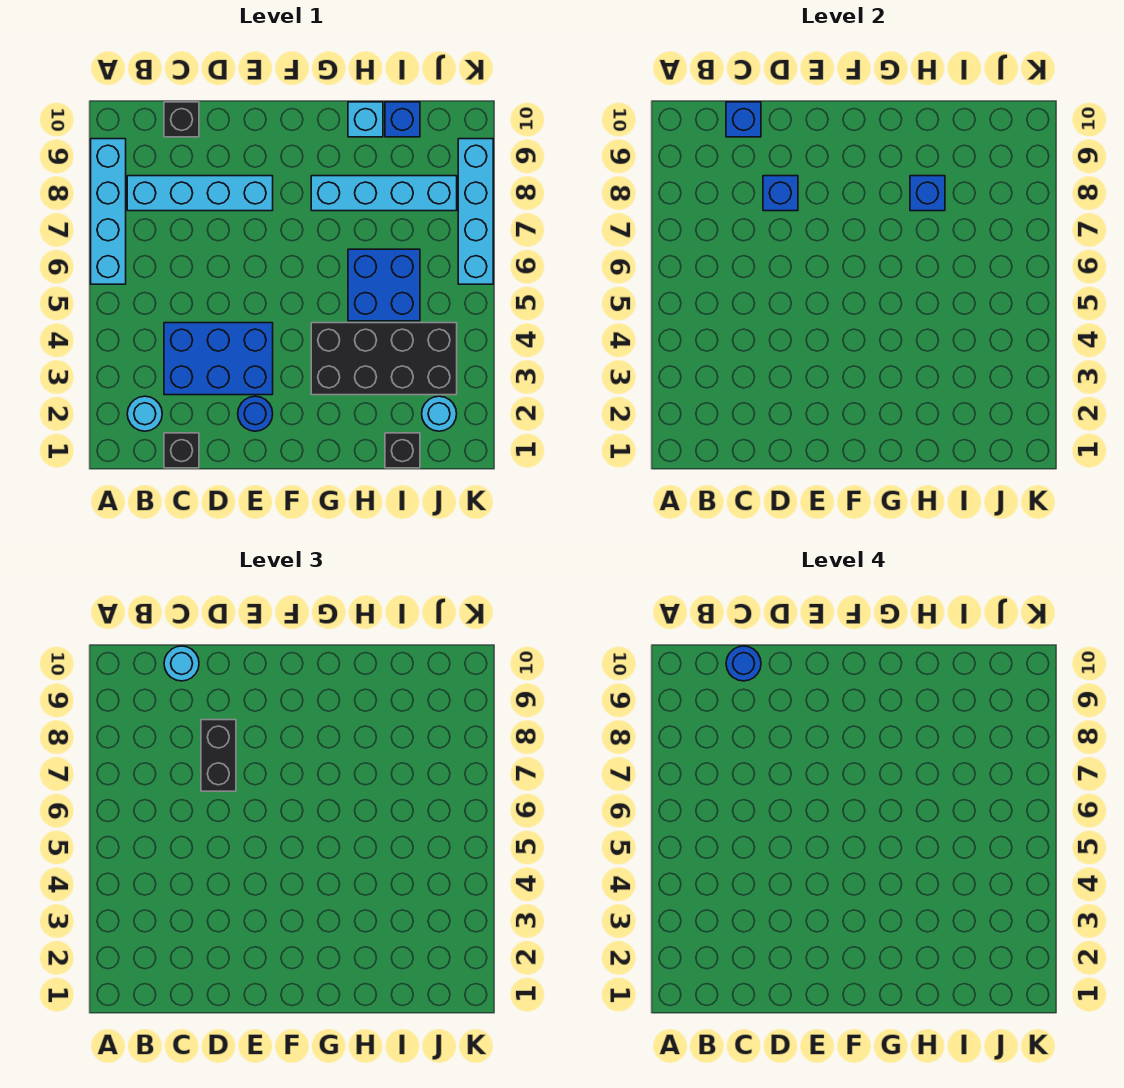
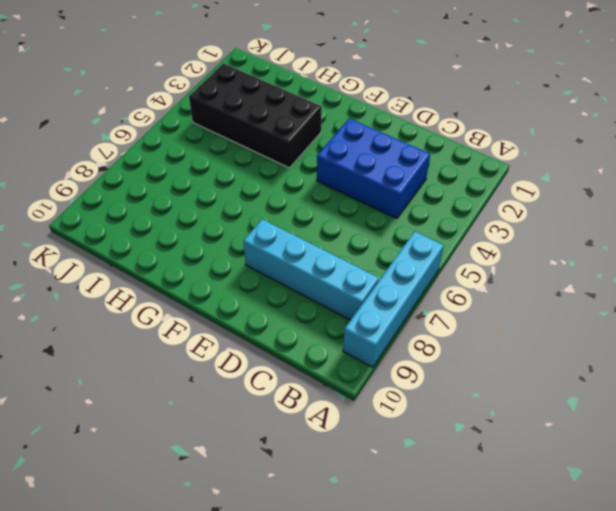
none -> cyan 1x1 round brick [127,396,162,431]
none -> black 1x1 brick [164,433,199,468]
none -> black 1x1 brick [164,102,199,137]

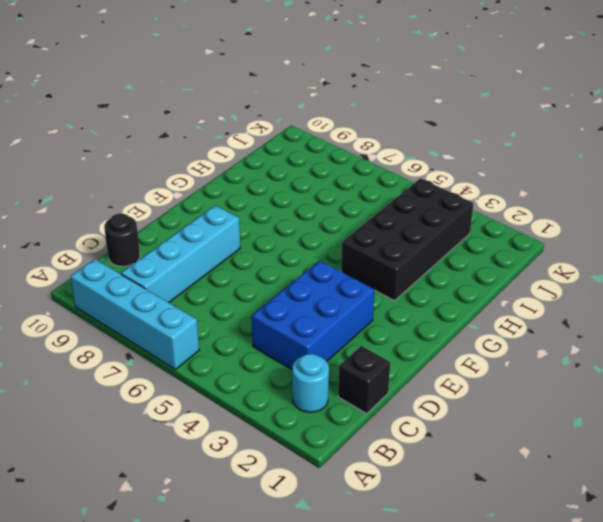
black 1x1 round brick [104,214,140,266] -> black 1x1 brick [164,102,199,137]
none -> blue 1x1 round brick [238,396,273,431]
none -> cyan 1x4 brick [311,176,457,211]
none -> blue 2x2 brick [348,249,420,321]

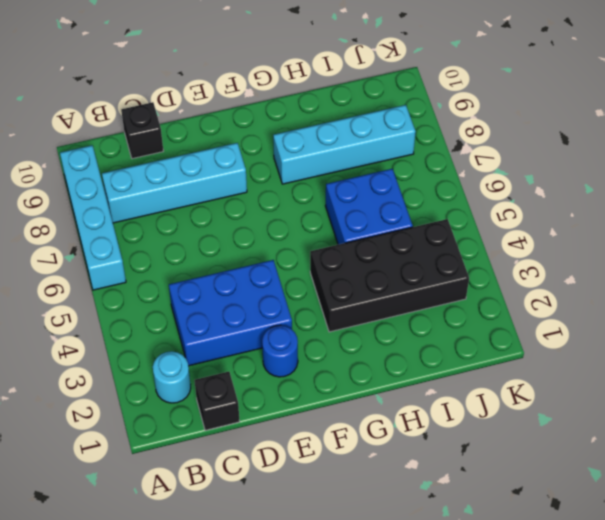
none -> cyan 1x1 brick [348,102,383,137]
none -> black 1x1 brick [385,433,420,468]
none -> blue 1x1 brick [385,102,420,137]

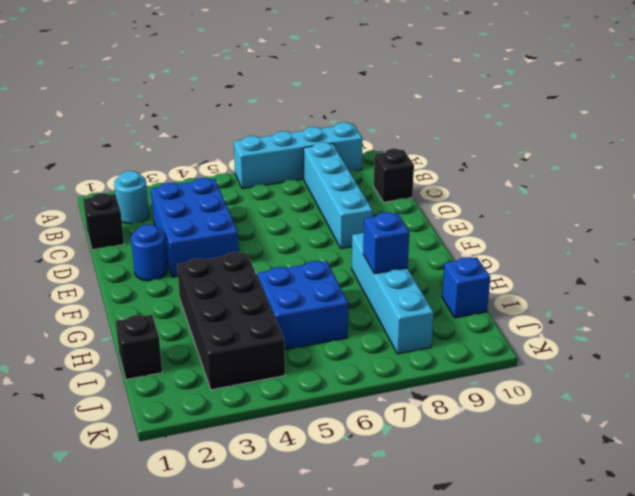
none -> cyan 1x1 brick [348,102,383,137]
none -> cyan 1x1 round brick [422,396,457,431]
none -> cyan 1x4 brick [458,139,493,284]

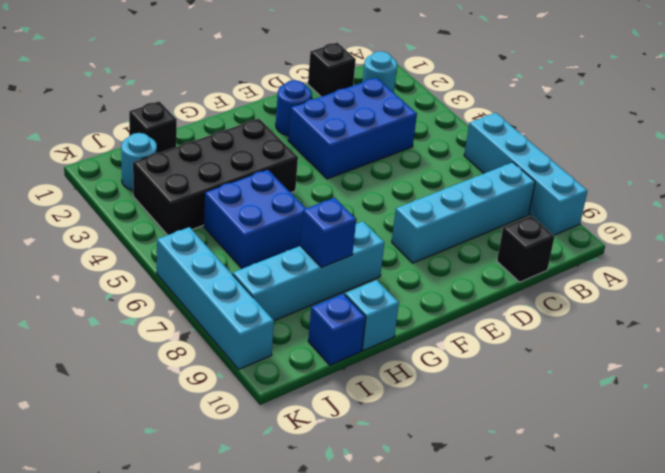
none -> blue 1x1 brick [726,102,761,137]
none -> blue 1x1 brick [763,176,798,211]
none -> cyan 1x1 round brick [164,646,199,681]

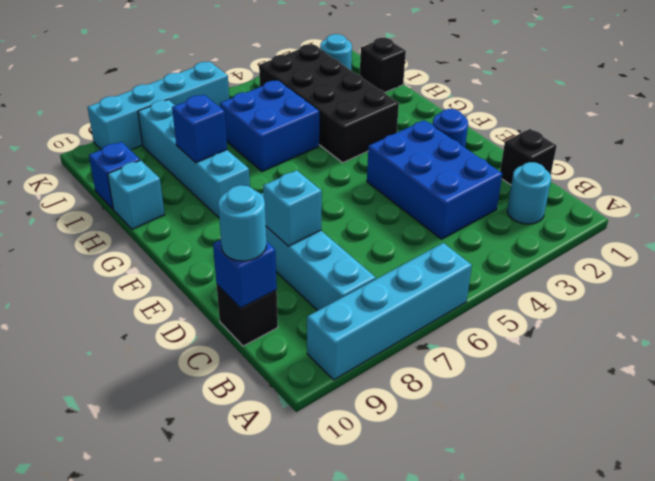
cyan 1x1 brick [263,170,322,246] -> blue 1x1 brick [763,176,798,211]
none -> black 1x2 brick [201,720,236,791]
none -> blue 1x1 round brick [726,646,761,681]

